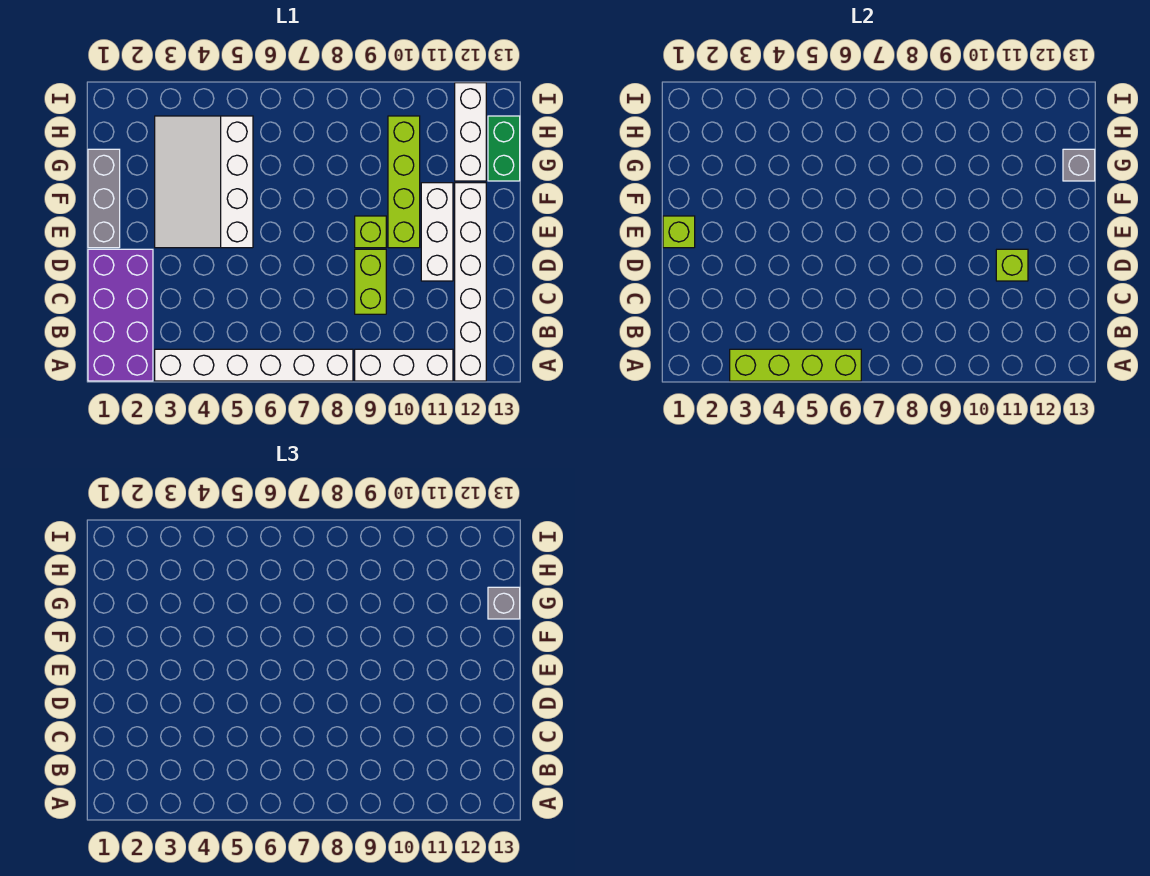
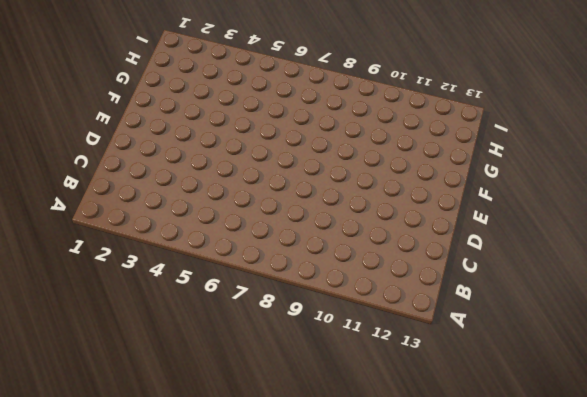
none -> purple 2x4 brick [88,249,153,381]
none -> white 1x6 brick [155,349,353,381]
none -> white 1x3 brick [355,349,453,381]

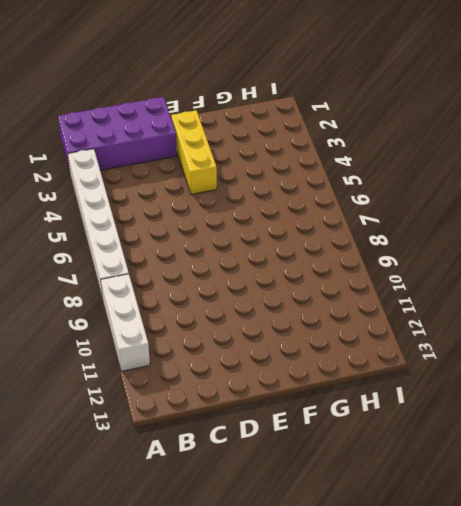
yellow 1x3 brick [171,110,217,194] -> white 3x4 slope [155,116,253,248]
none -> white 1x6 brick [455,183,486,381]
none -> lime 1x2 brick [355,249,386,314]
none -> white 1x3 brick [421,183,453,281]

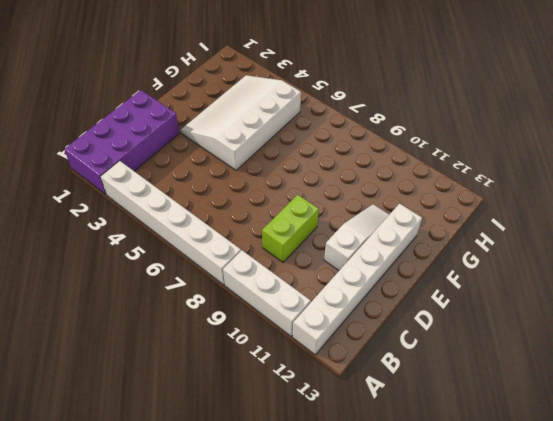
white 1x3 slope [324,204,389,270] -> white 1x3 brick [421,183,453,281]
none -> grey 1x3 brick [88,149,120,248]
none -> lime 1x1 brick [355,216,386,248]
none -> lime 1x4 brick [388,116,420,248]

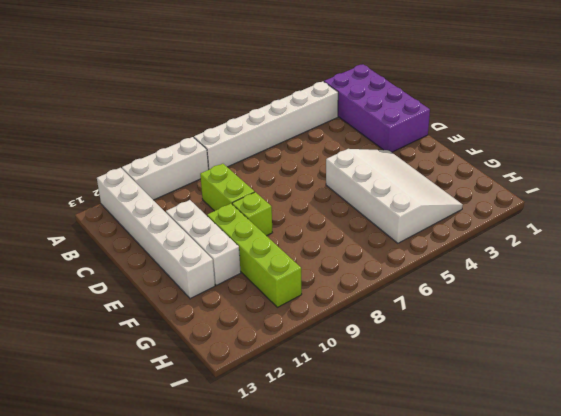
none -> grey 1x3 brick [88,149,120,248]
none -> white 1x3 brick [455,83,486,181]
none -> green 1x2 brick [488,116,520,181]

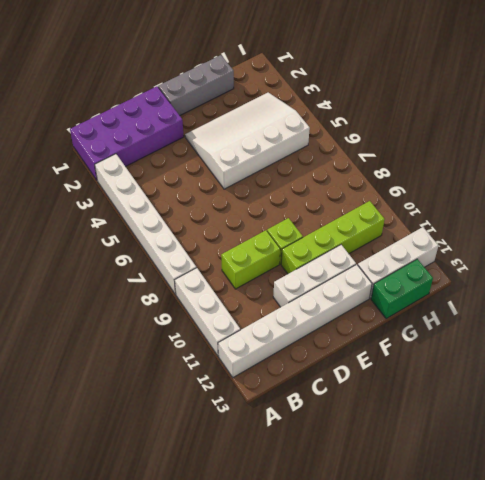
none -> lime 1x4 brick [730,349,861,381]
none -> lime 1x1 brick [996,249,1028,281]
none -> lime 1x1 brick [663,216,695,248]

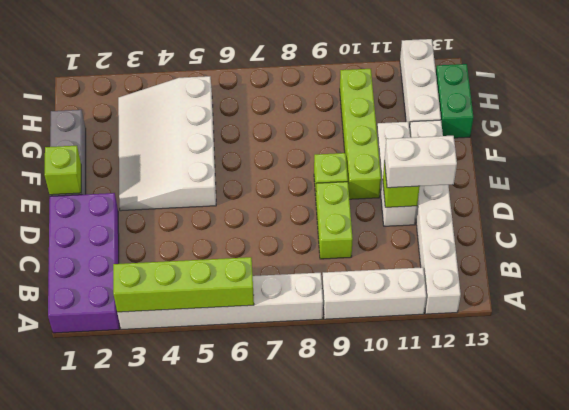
white 1x2 brick [385,136,457,188] -> none
none -> grey 1x1 brick [1063,149,1095,181]
none -> grey 1x1 brick [488,587,520,619]

